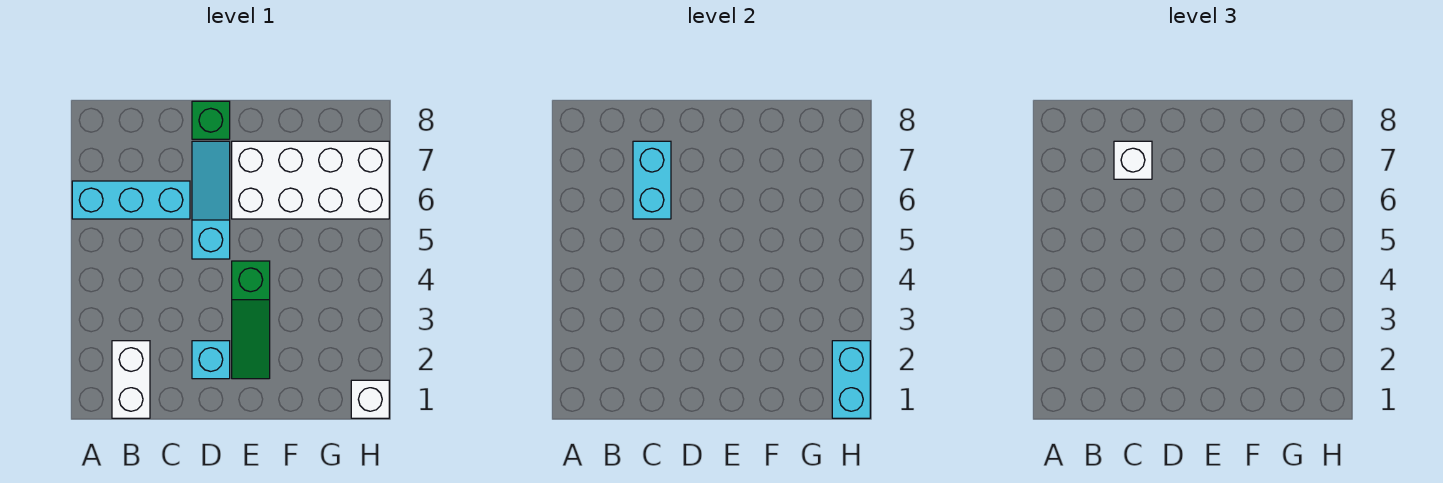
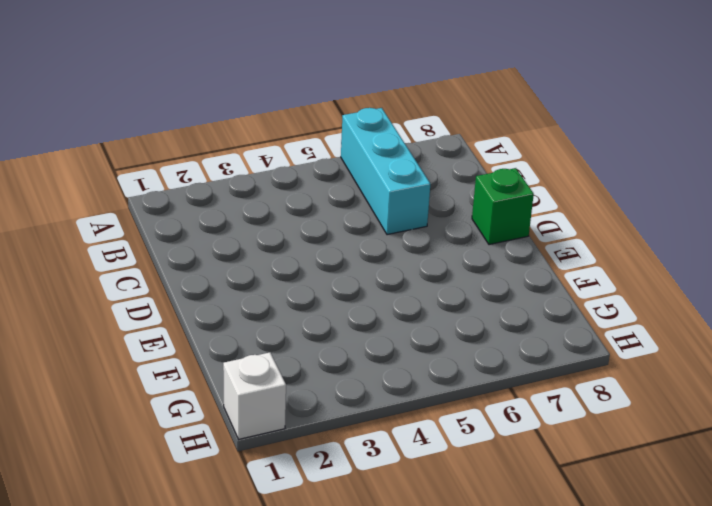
none -> white 1x2 brick [112,341,150,418]
none -> cyan 1x1 brick [192,341,230,379]

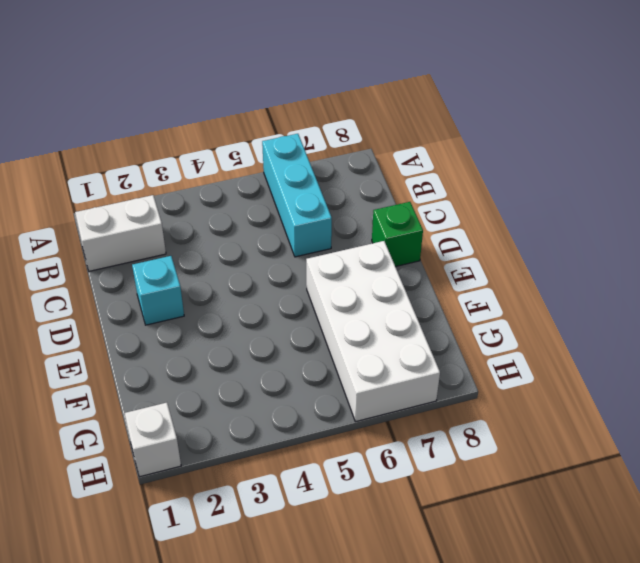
none -> cyan 1x3 slope [192,141,230,259]
none -> green 1x3 slope [232,261,270,379]

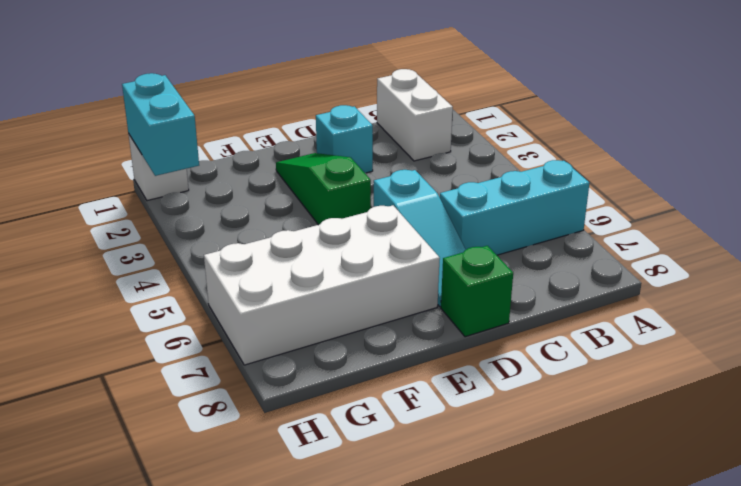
none -> cyan 1x2 brick [633,141,671,219]
none -> white 1x1 brick [1114,141,1152,179]

